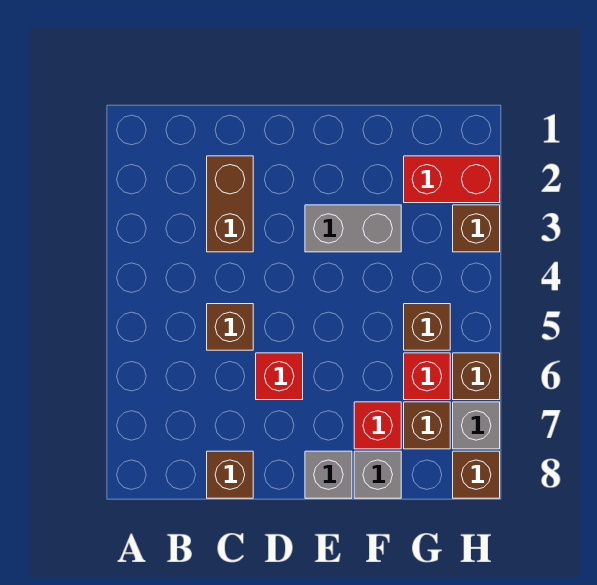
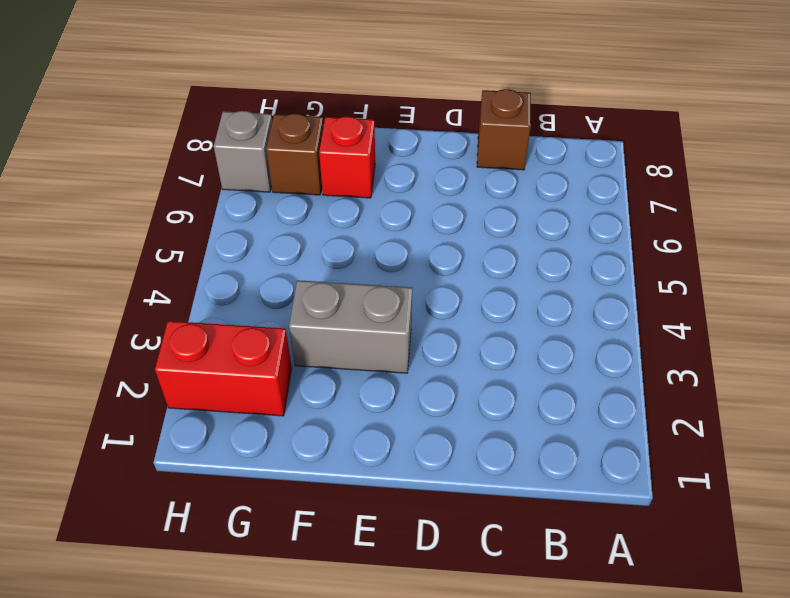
none -> brown 1x2 brick [207,156,253,252]
none -> brown 1x1 brick [207,304,253,350]
none -> red 1x1 brick [256,353,303,400]

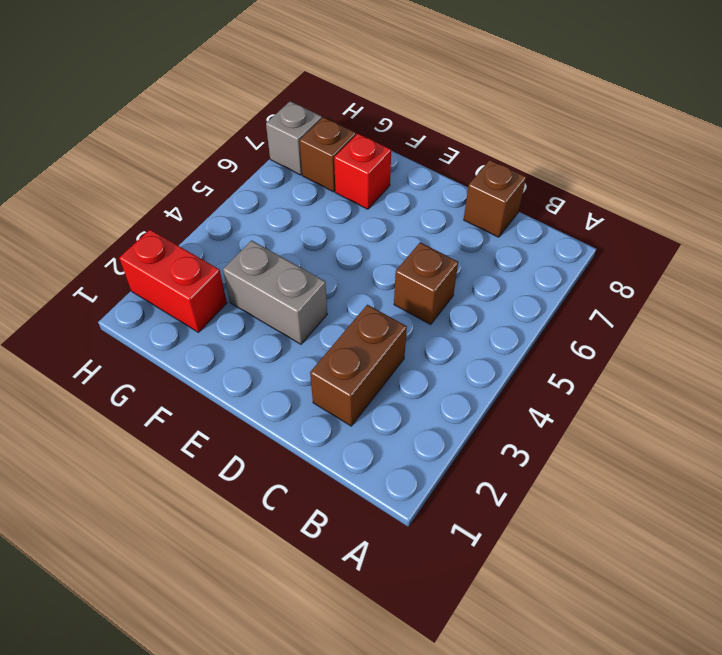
none -> red 1x1 brick [256,353,303,400]
none -> grey 1x1 brick [305,451,352,498]
none -> grey 1x1 brick [354,451,401,498]

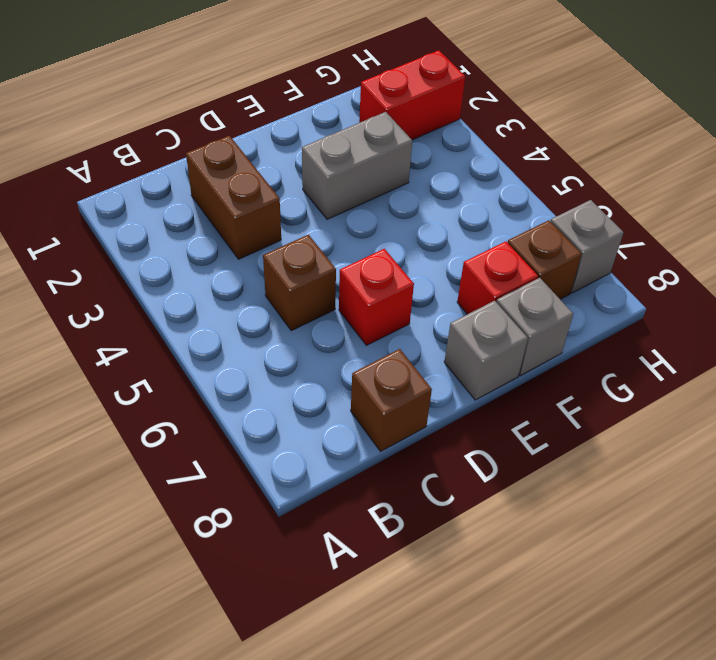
none -> brown 1x1 brick [404,304,450,350]
none -> red 1x1 brick [404,353,450,400]
none -> brown 1x1 brick [453,205,500,252]

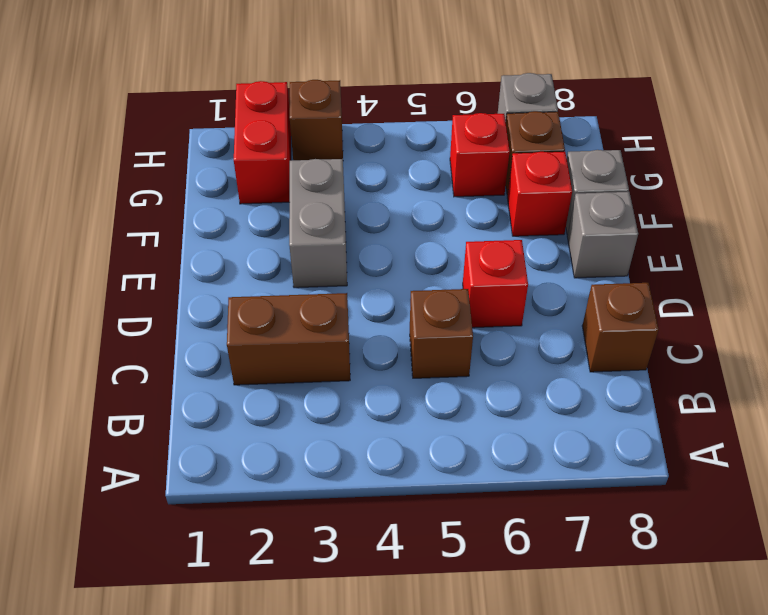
none -> brown 1x1 brick [404,304,450,350]
none -> brown 1x1 brick [453,353,500,400]
none -> brown 1x1 brick [453,451,500,498]

